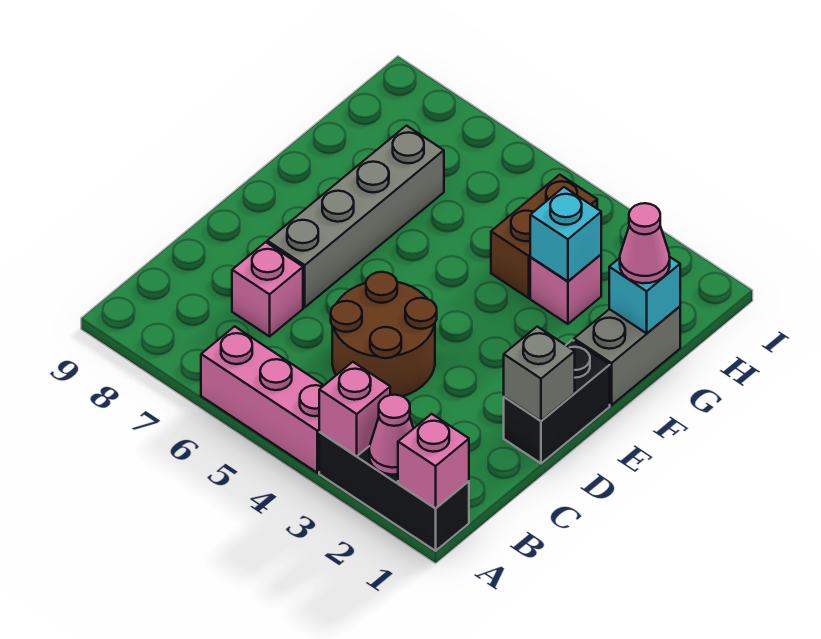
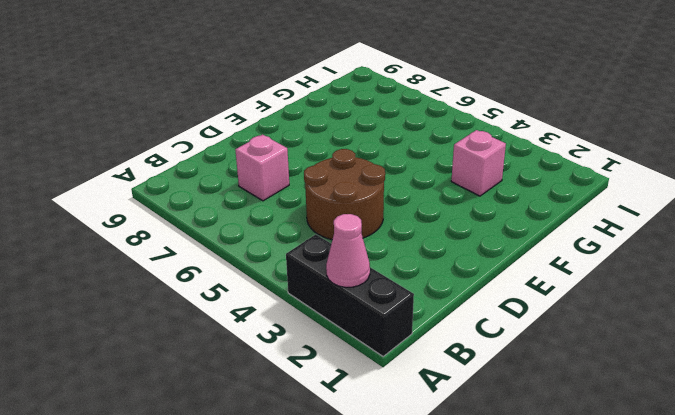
none -> pink 1x3 brick [201,326,324,473]
none -> black 1x2 brick [504,340,610,463]
none -> grey 1x4 brick [267,126,444,307]

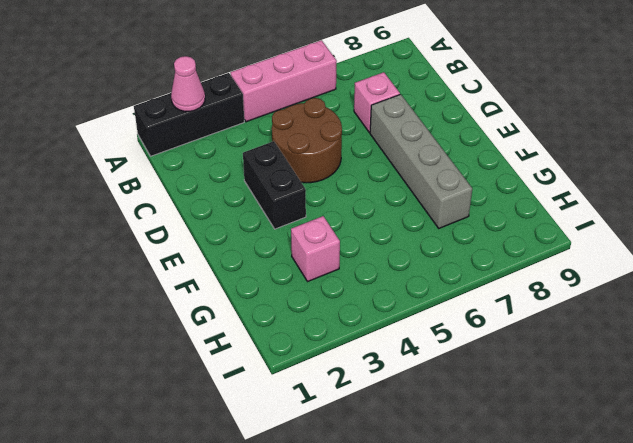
black 1x2 brick [243,141,306,229] -> black 1x2 brick moved to [504,340,610,463]
none -> grey 1x2 brick [574,306,680,405]
none -> brown 1x2 brick [491,175,597,298]
none -> pink 1x1 brick [398,414,469,508]

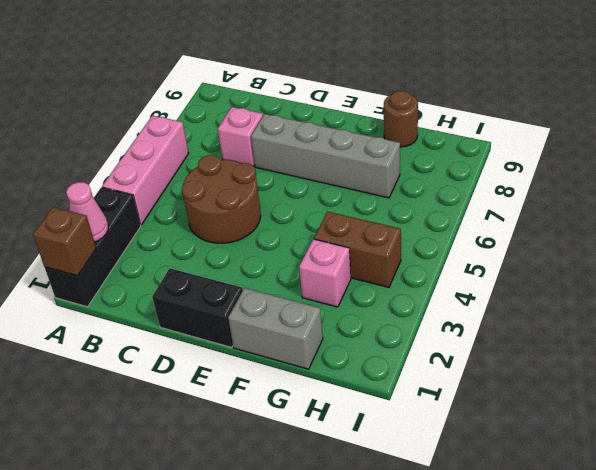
brown 1x1 brick [33,207,96,276] -> pink 1x1 brick [398,414,469,508]
brown 1x1 round brick [384,91,418,147] -> none
none -> pink 1x1 brick [319,362,390,456]
none -> grey 1x1 brick [504,327,575,421]
none -> cyan 1x1 brick [609,257,680,333]

